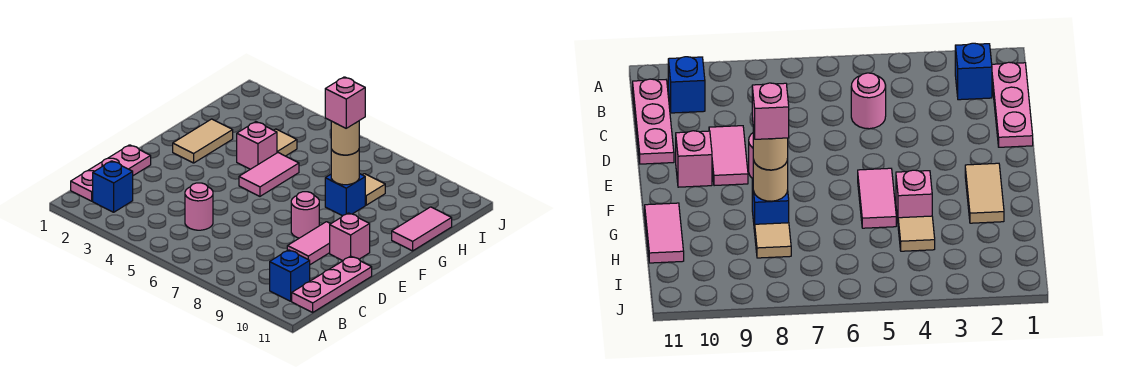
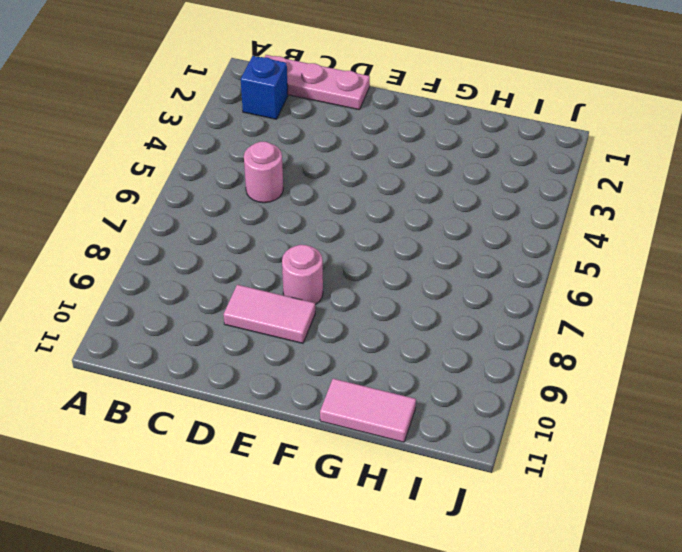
none -> blue 1x1 brick [270,250,310,301]
none -> pink 1x3 plate [292,256,372,312]
none -> pink 1x1 brick [330,213,370,261]

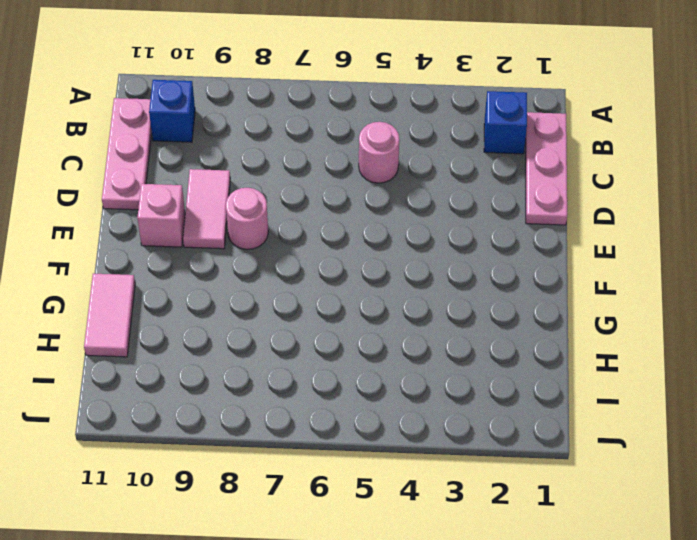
none -> tan 1x2 tile [173,119,233,163]
none -> pink 1x2 tile [239,153,299,196]
none -> pink 1x1 brick [237,122,277,169]

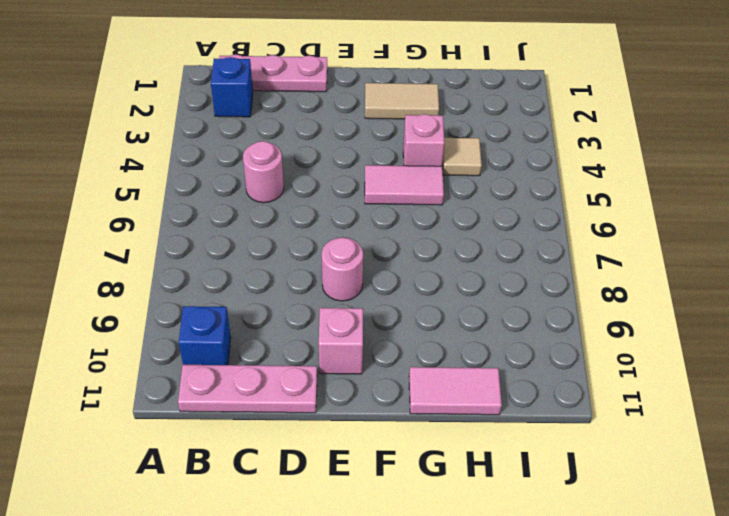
none -> pink 1x2 tile [287,222,330,265]
none -> blue 1x1 brick [325,174,365,216]
none -> tan 1x1 tile [363,174,385,205]

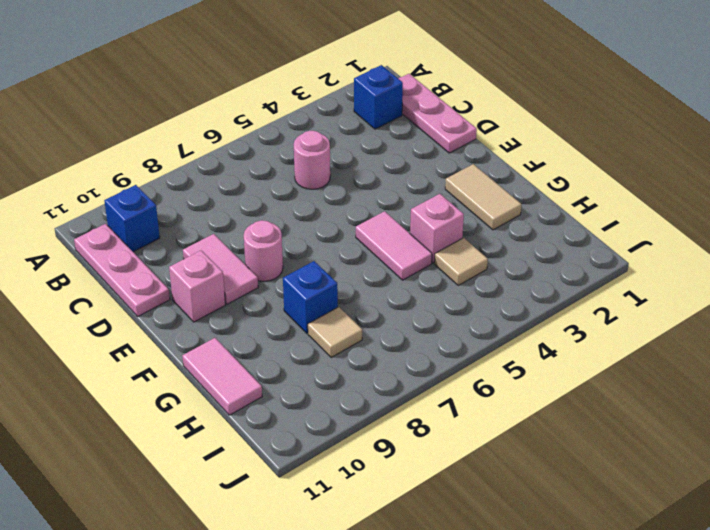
none -> tan 1x1 round brick [331,149,359,185]
none -> tan 1x1 round brick [331,121,359,155]
none -> pink 1x1 brick [325,77,365,128]

